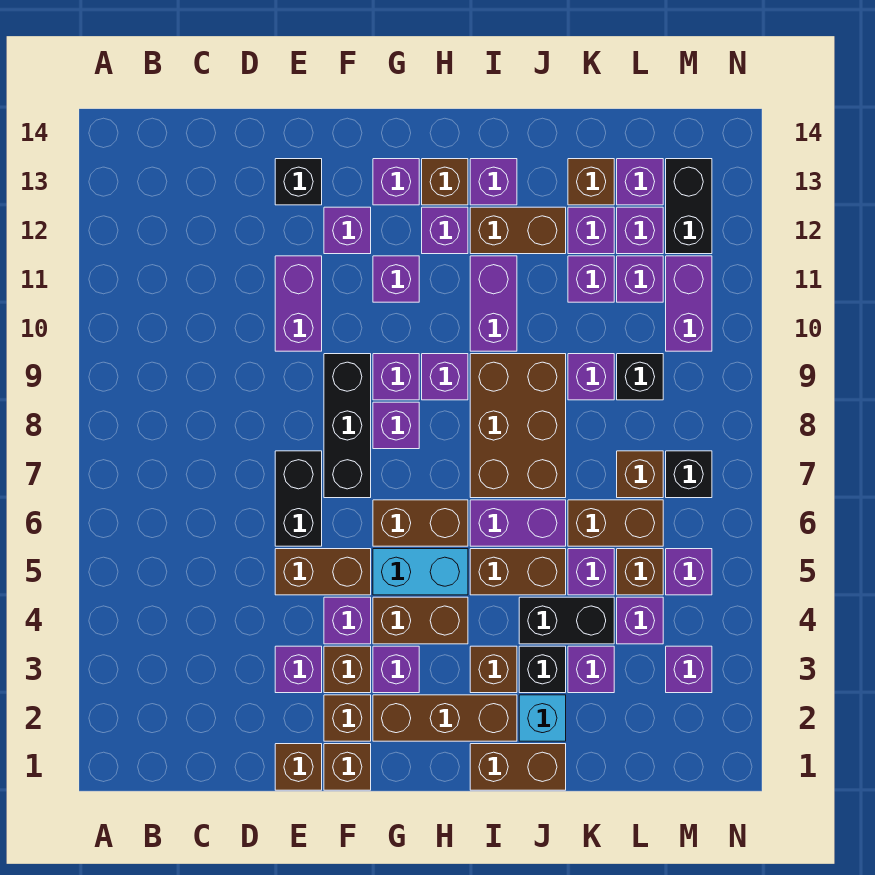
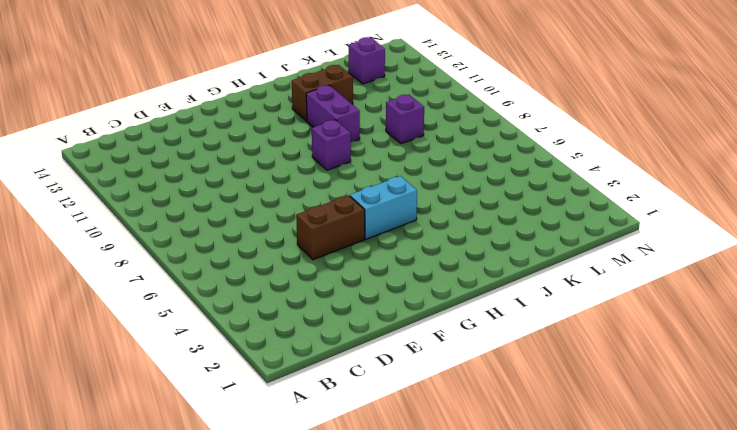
none -> brown 1x1 brick [275,744,322,790]
none -> purple 1x1 brick [275,646,322,693]
none -> black 1x2 brick [275,451,322,546]
none -> purple 1x2 brick [275,256,322,351]

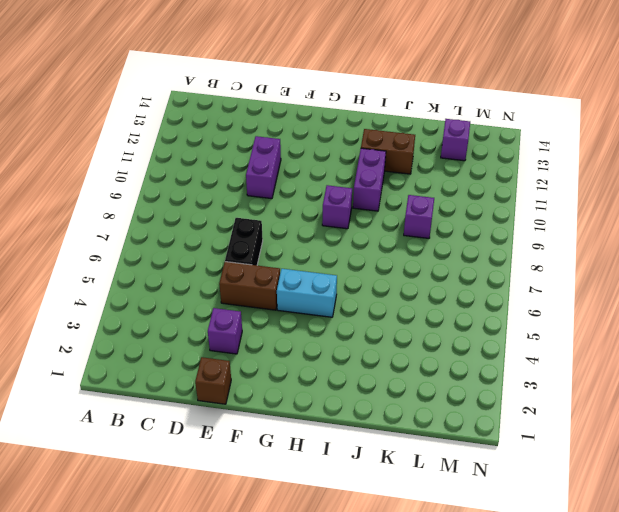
none -> black 1x1 brick [275,159,322,205]
none -> brown 1x1 brick [324,744,371,790]
none -> brown 1x1 brick [324,695,371,741]
none -> brown 1x1 brick [324,646,371,693]

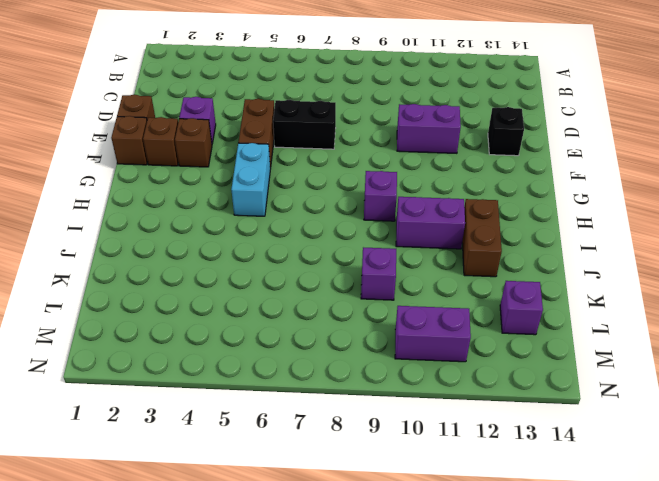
none -> purple 1x1 brick [324,597,371,644]
none -> black 1x3 brick [324,354,371,498]
none -> purple 1x1 brick [324,207,371,254]
none -> brown 1x3 brick [373,695,517,741]

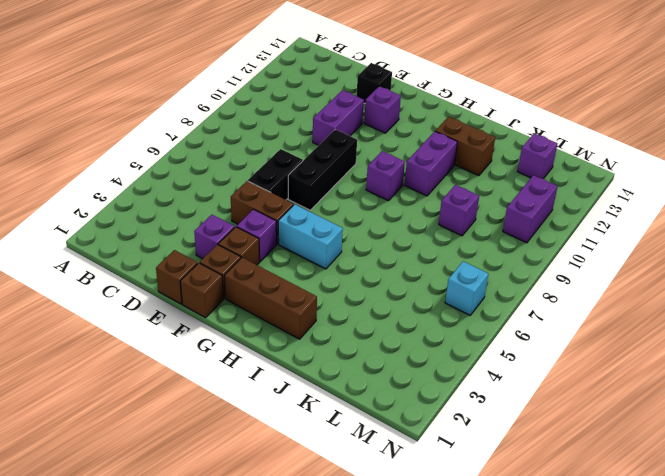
cyan 1x1 brick [445,261,488,315] -> cyan 1x1 brick moved to [519,695,566,741]
none -> purple 1x1 brick [373,646,419,693]
none -> brown 1x2 brick [373,597,468,644]
none -> brown 1x2 brick [373,500,468,546]
none -> purple 1x1 brick [373,402,419,449]

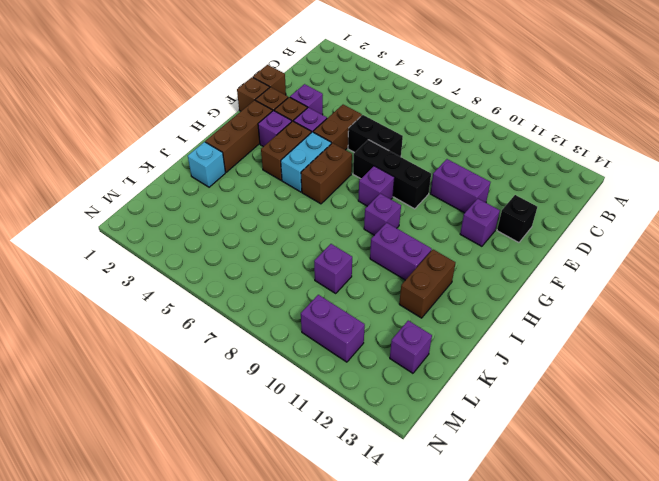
none -> purple 1x1 brick [373,354,419,400]
none -> purple 1x1 brick [373,256,419,302]
none -> purple 1x1 brick [373,159,419,205]
none -> purple 1x1 brick [422,207,468,254]

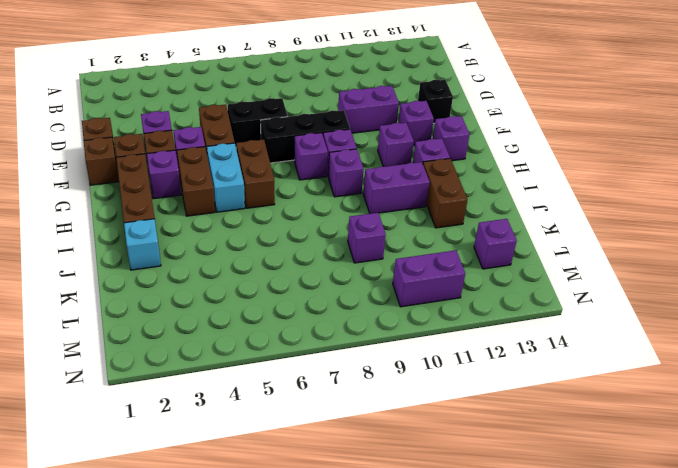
none -> brown 1x1 brick [422,159,468,205]
none -> brown 1x2 brick [470,744,566,790]
none -> brown 1x1 brick [470,646,517,693]
none -> brown 1x2 brick [470,549,566,595]

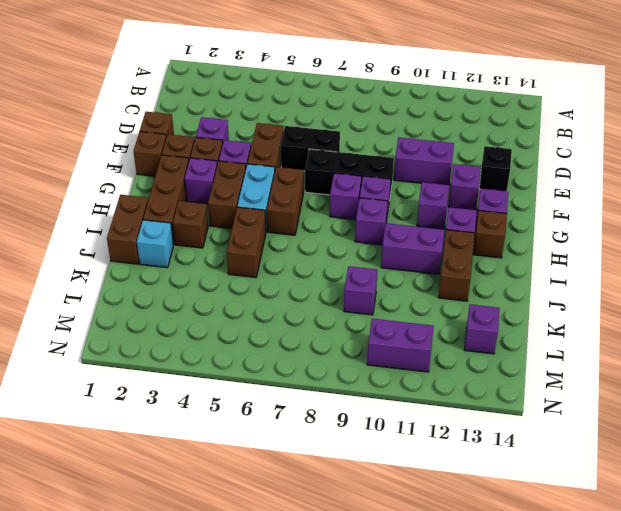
none -> purple 1x2 brick [470,500,566,546]
none -> brown 2x3 brick [470,354,566,498]
none -> purple 1x1 brick [470,159,517,205]
none -> black 1x1 brick [519,646,566,693]

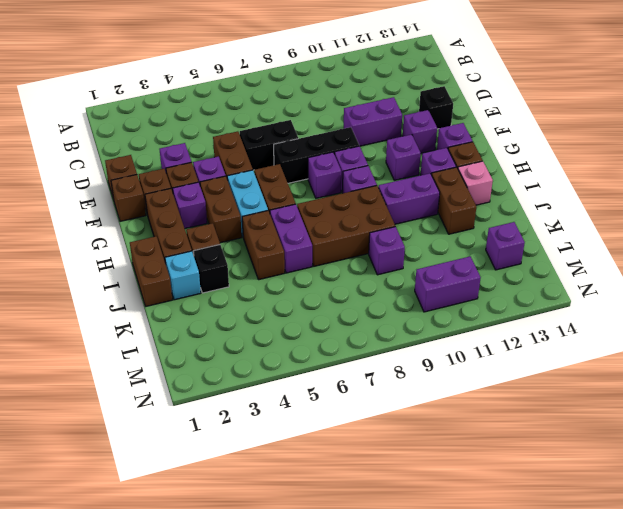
pink 1x1 brick [458,161,493,205] -> purple 1x1 brick [470,159,517,205]
none -> black 1x2 brick [519,597,614,644]
none -> purple 1x1 brick [568,646,614,693]
none -> purple 1x1 brick [568,549,614,595]
none -> brown 1x2 brick [568,500,663,546]

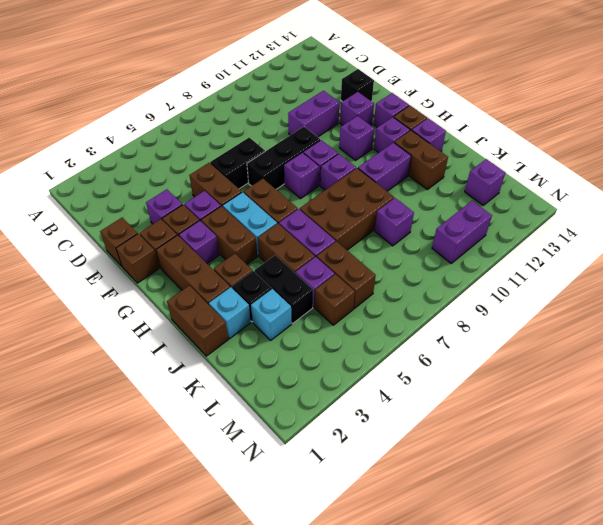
cyan 1x1 brick [251,289,292,340] -> purple 1x1 brick [568,646,614,693]
none -> purple 1x1 brick [568,256,614,302]
none -> purple 1x1 brick [568,207,614,254]
none -> brown 1x1 brick [568,159,614,205]
none -> purple 1x1 brick [617,597,663,644]

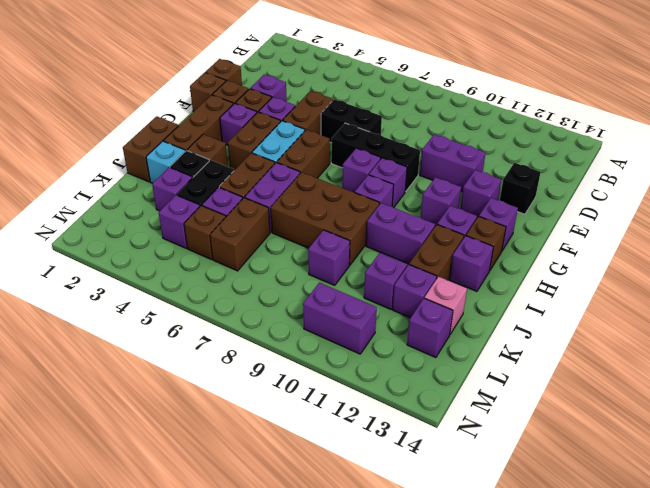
pink 1x1 brick [424,277,467,334] -> brown 1x1 brick [568,159,614,205]
none -> brown 1x1 brick [617,451,663,498]
none -> black 1x1 brick [617,354,663,400]
none -> purple 1x1 brick [617,256,663,302]
none -> purple 1x1 brick [617,207,663,254]

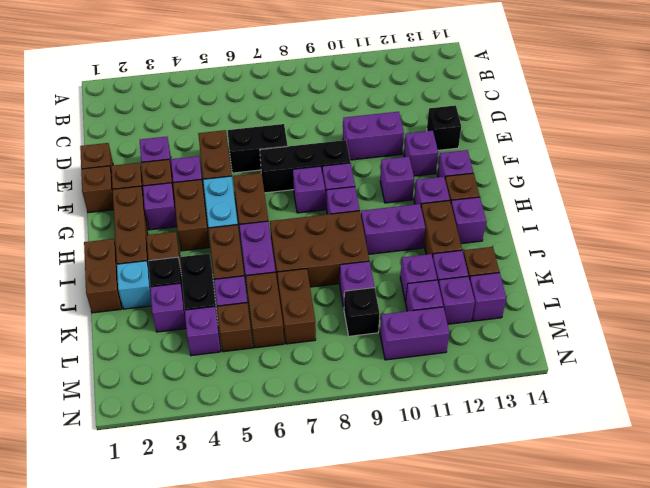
brown 1x2 brick [277,269,316,344] -> brown 1x1 brick [617,451,663,498]
none -> purple 1x1 brick [666,646,712,693]
none -> purple 1x1 brick [666,549,712,595]
none -> black 1x1 brick [666,451,712,498]
none -> black 1x2 brick [666,159,712,254]

